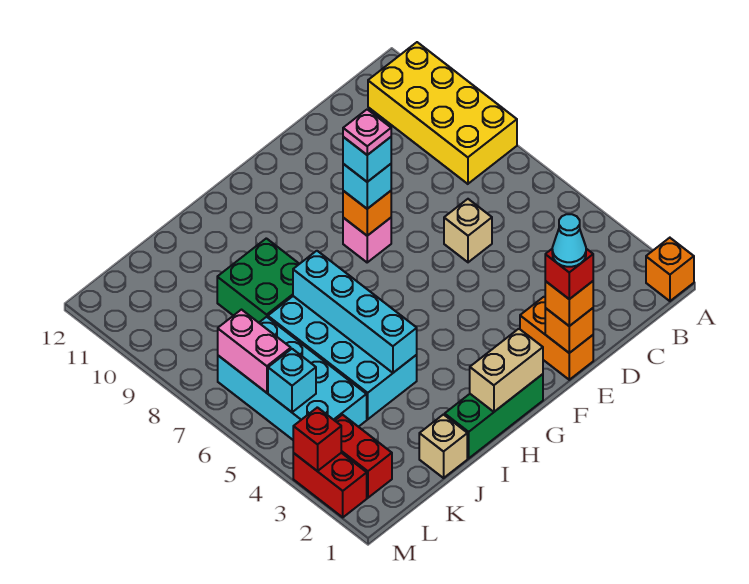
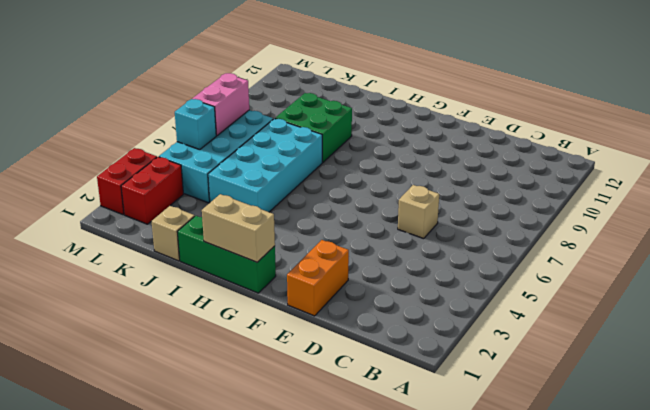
none -> orange 1x1 brick [646,238,694,301]
none -> yellow 2x4 brick [368,42,517,184]
none -> pink 1x1 brick [343,218,391,262]

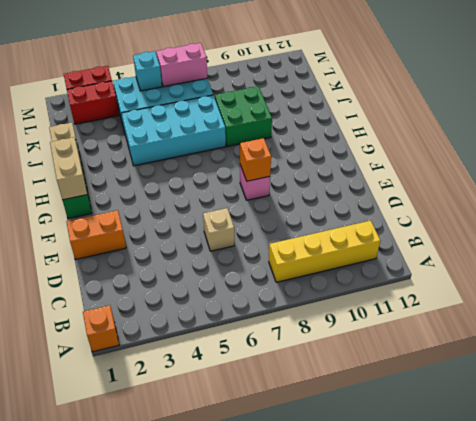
yellow 1x4 brick [269,221,380,282] -> yellow 2x4 brick [368,42,517,184]
none -> orange 1x1 brick [545,308,593,353]
none -> cyan 1x4 brick [293,251,417,373]
none -> red 1x1 brick [293,407,341,471]

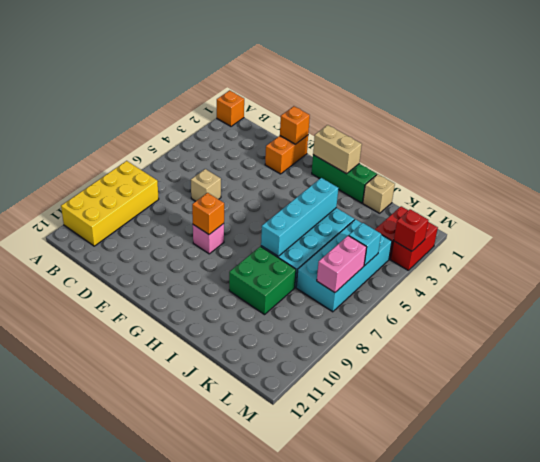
none -> orange 1x1 brick [545,281,593,326]
none -> cyan 1x1 brick [343,164,391,209]
none -> red 1x1 brick [545,249,593,299]

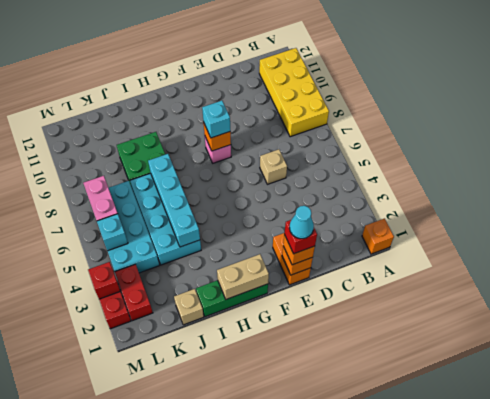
none -> cyan 1x1 brick [343,137,391,182]
none -> pink 1x1 plate [343,109,391,155]

